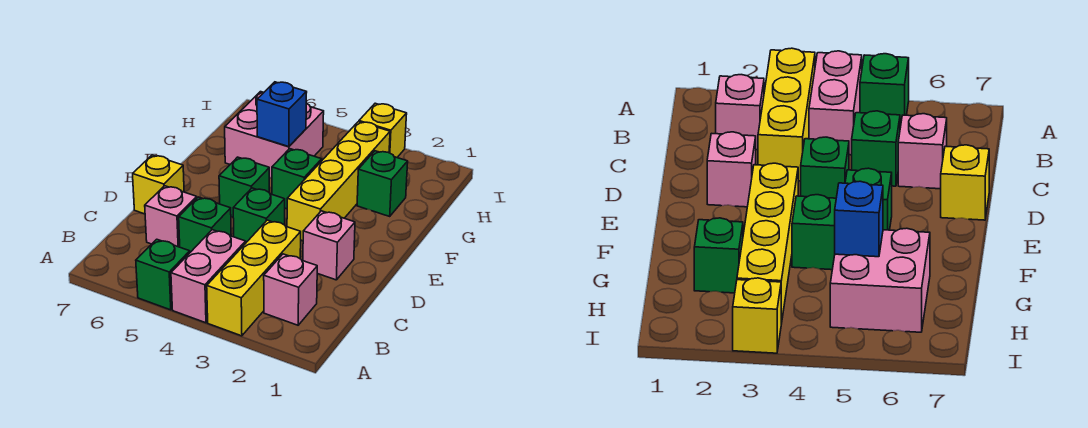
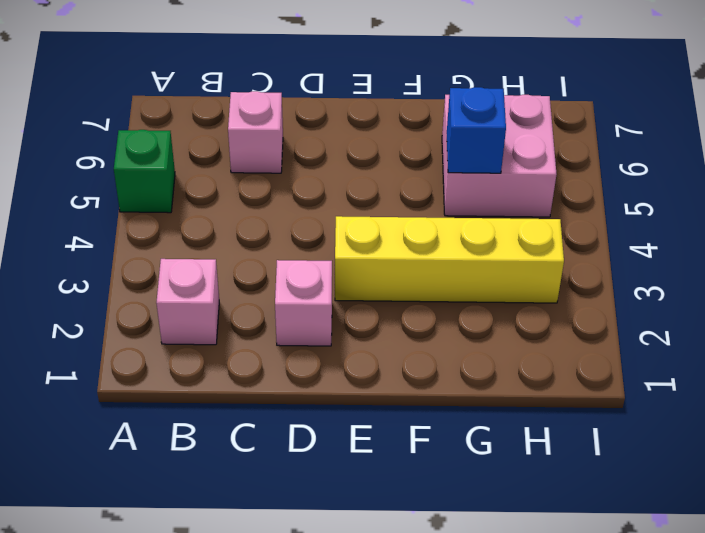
none -> yellow 1x3 brick [207,220,301,336]
none -> pink 1x2 brick [171,230,246,323]
none -> green 1x1 brick [179,197,231,252]

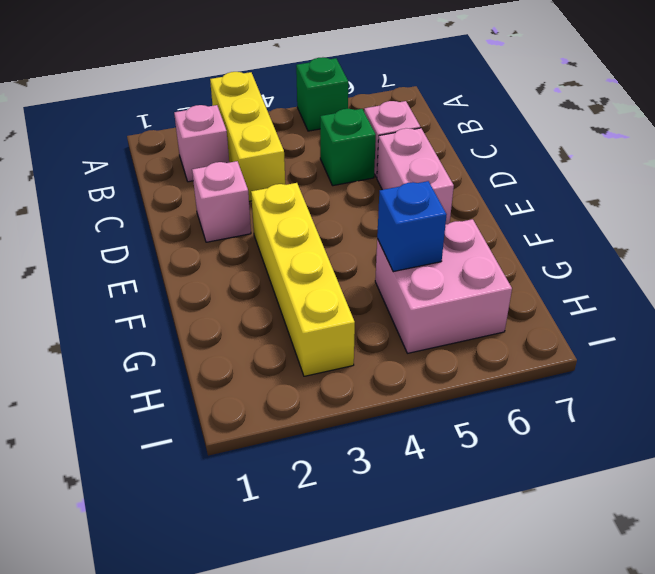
pink 1x2 brick [377,128,454,224] -> pink 1x2 brick moved to [171,230,246,323]
none -> green 1x1 brick [233,188,285,242]
none -> yellow 1x1 brick [133,155,184,214]
none -> green 1x1 brick [219,157,269,217]

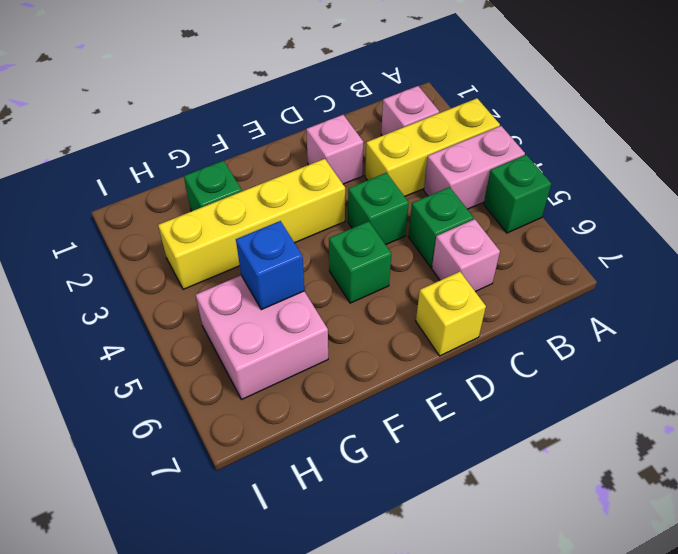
none -> green 1x1 brick [272,149,322,209]
none -> yellow 1x1 brick [359,103,407,157]

